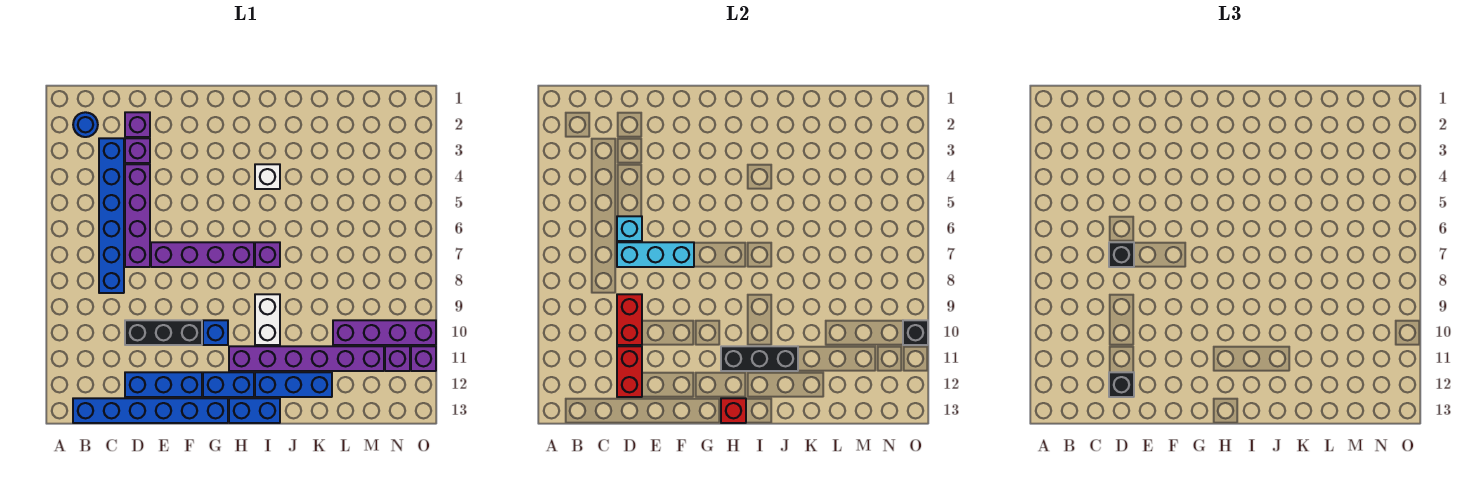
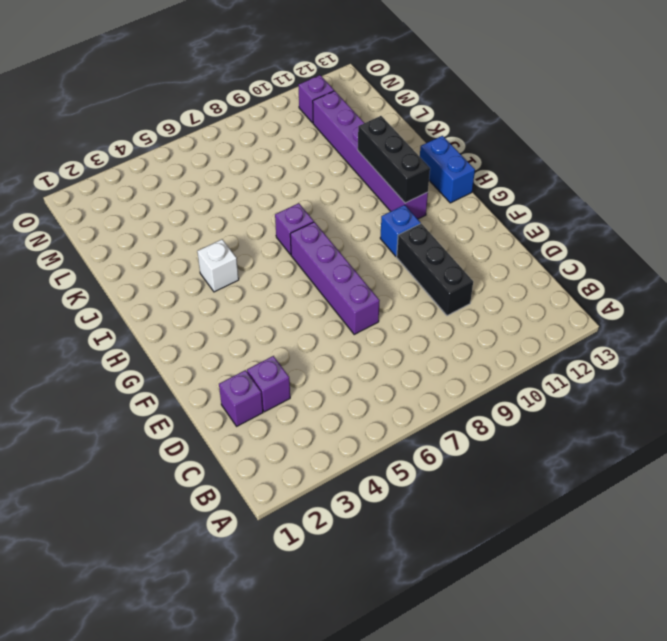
none -> blue 1x1 round brick [73,112,98,137]
none -> blue 1x6 brick [73,398,228,423]
none -> blue 1x6 brick [99,138,124,293]

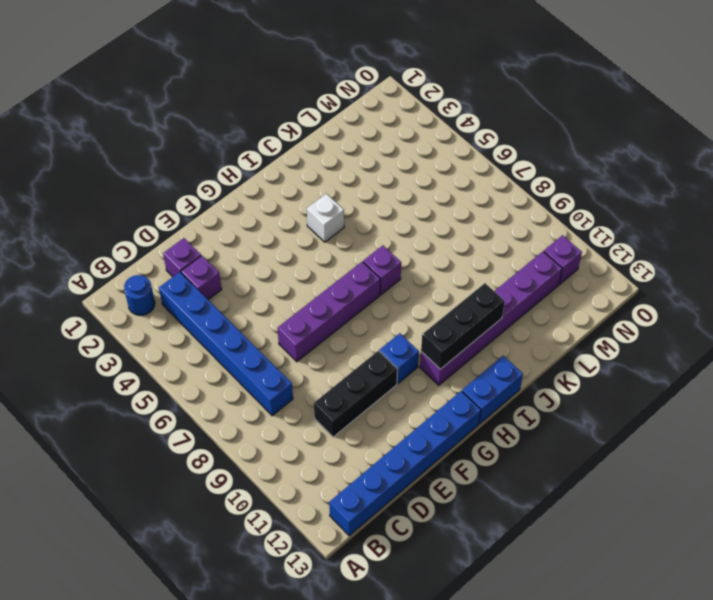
none -> purple 1x4 brick [125,164,150,267]
none -> blue 1x3 brick [125,372,202,397]
none -> blue 1x2 brick [203,372,254,397]

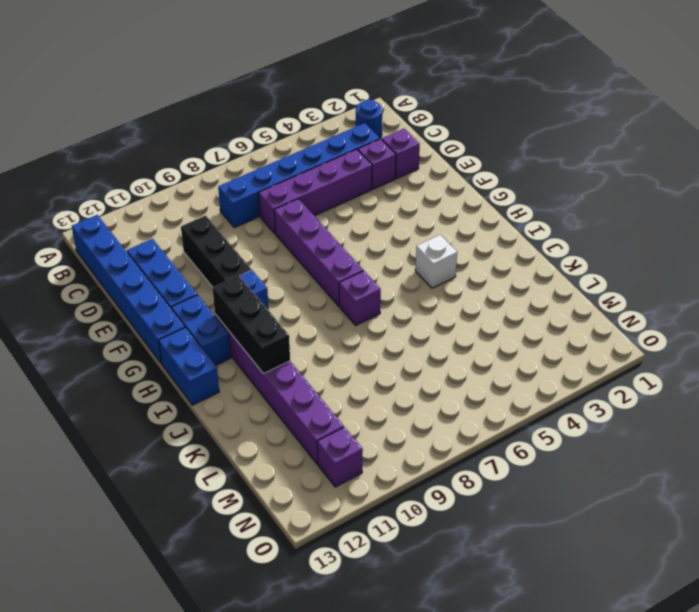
none -> white 1x2 brick [255,294,280,345]
none -> blue 1x3 brick [255,372,332,397]
none -> purple 1x4 brick [333,320,436,345]

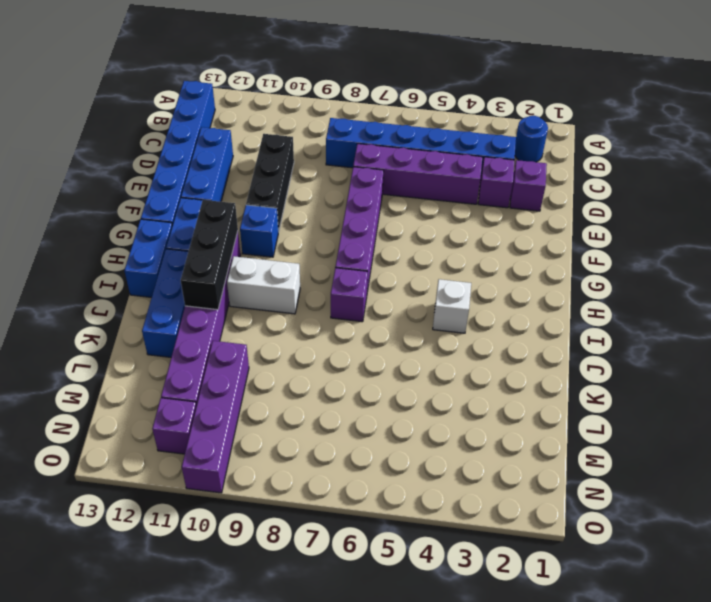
none -> purple 1x1 brick [411,346,436,371]
none -> cyan 1x1 brick [617,216,642,241]
none -> cyan 1x3 brick [617,242,694,267]

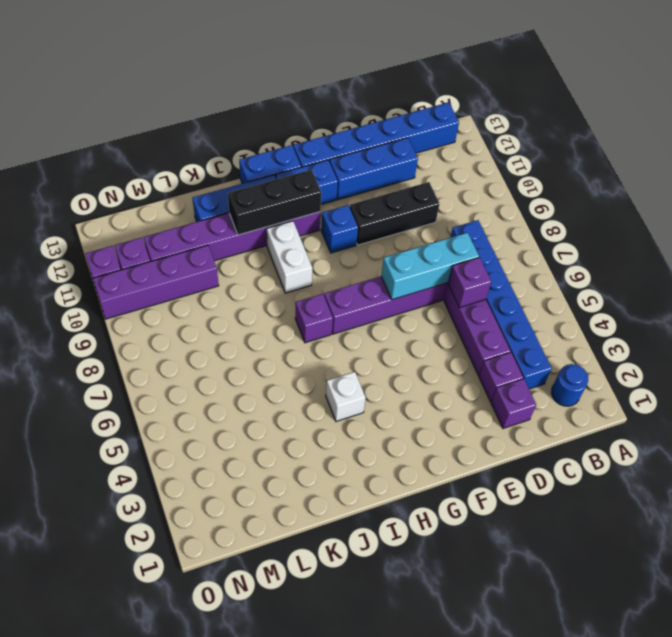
purple 1x1 brick [448,258,491,308] -> cyan 1x1 brick [617,216,642,241]
none -> red 1x2 brick [617,294,642,345]
none -> red 1x2 brick [617,346,642,397]
none -> red 1x1 brick [721,398,746,423]

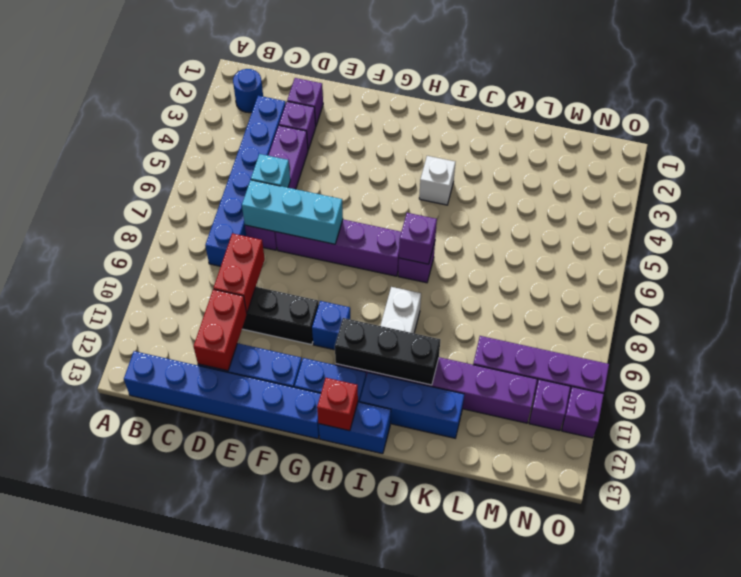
purple 1x1 brick [399,213,437,264] -> none
none -> black 1x1 brick [903,320,928,345]
none -> black 1x1 brick [1109,242,1134,267]
none -> black 1x1 brick [1109,372,1134,397]

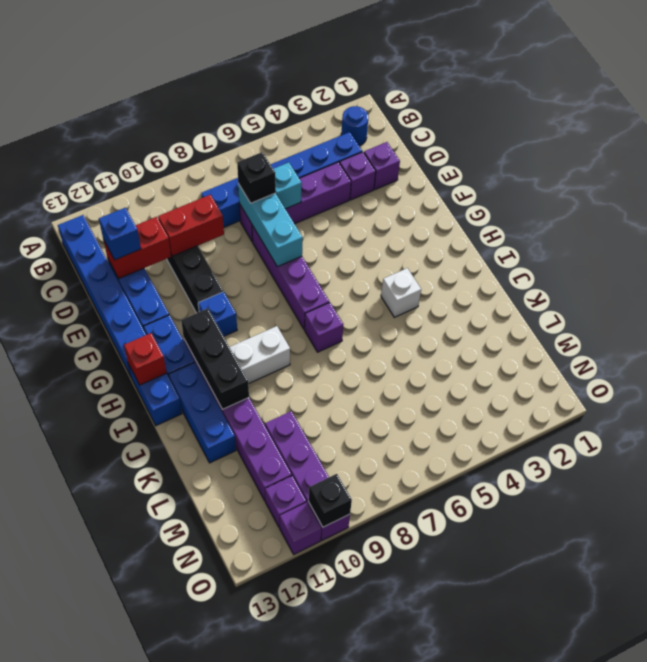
blue 1x1 brick [99,208,141,260] -> black 1x1 brick [1109,372,1134,397]

